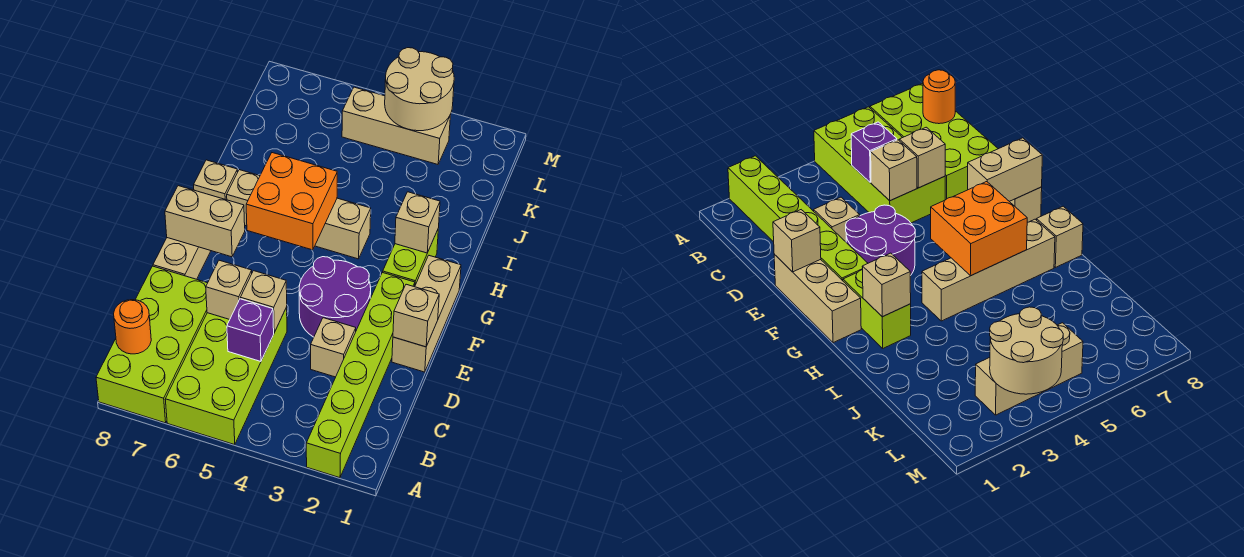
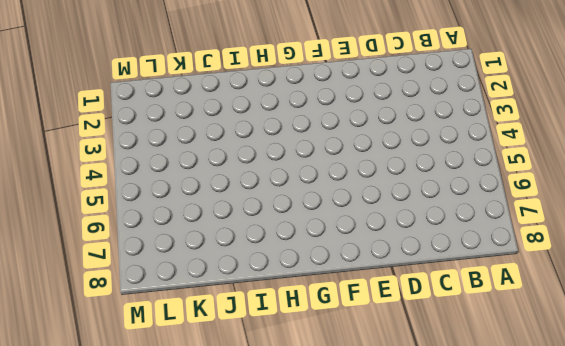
none -> lime 1x6 brick [306,272,415,478]
none -> lime 2x4 brick [165,307,287,445]
none -> lime 2x4 brick [96,266,207,423]

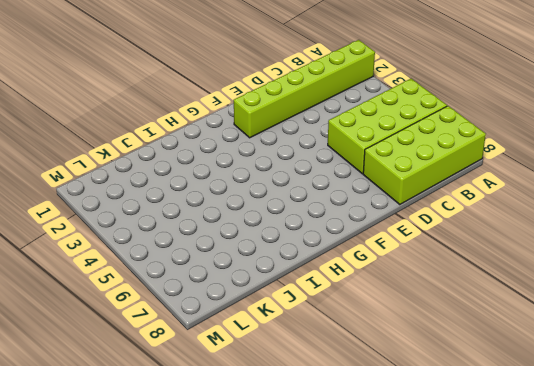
none -> tan 1x1 brick [311,318,356,377]
none -> tan 1x3 brick [392,256,461,372]
none -> purple 2x2 round brick [299,257,371,337]

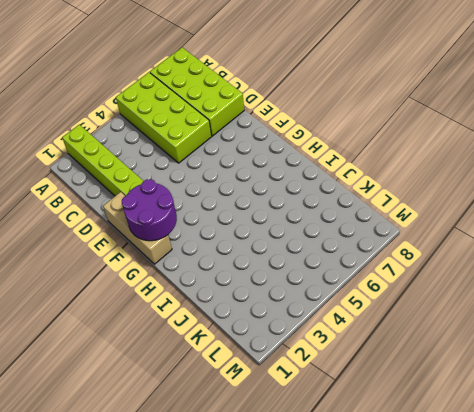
purple 2x2 round brick [122,179,177,241] -> purple 2x2 round brick moved to [299,257,371,337]
none -> tan 1x1 brick [311,318,356,377]
none -> tan 1x2 brick [153,238,210,279]
none -> lime 1x2 brick [383,230,438,285]

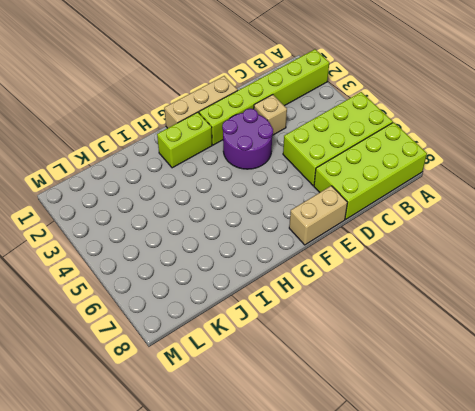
none -> tan 1x4 brick [227,170,371,259]
none -> tan 1x1 brick [194,160,238,200]
none -> tan 1x3 brick [342,87,450,164]

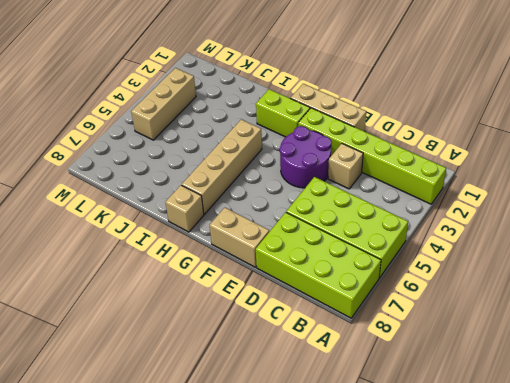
none -> orange 1x1 round brick [114,300,151,354]
none -> purple 1x1 brick [227,299,274,361]
none -> tan 1x1 brick [241,271,287,332]

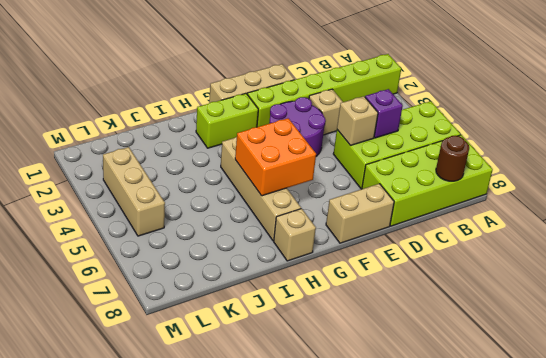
brown 1x1 round brick [436,136,469,181] -> orange 1x1 round brick [114,300,151,354]
none -> tan 1x1 brick [206,260,252,320]
none -> tan 1x1 brick [393,284,439,347]
none -> tan 1x2 brick [165,186,245,257]

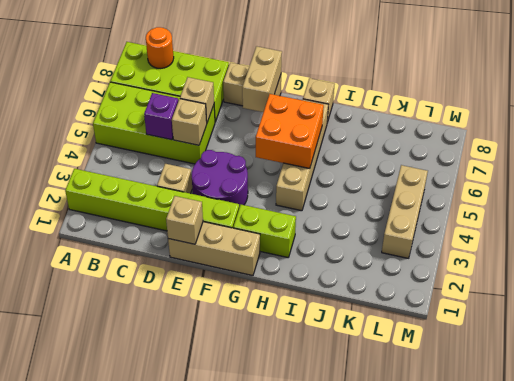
none -> tan 1x1 brick [395,192,440,253]
none -> tan 2x2 round brick [385,48,454,131]

